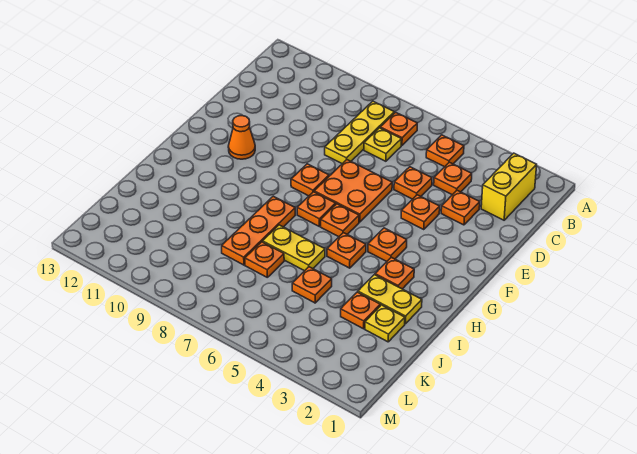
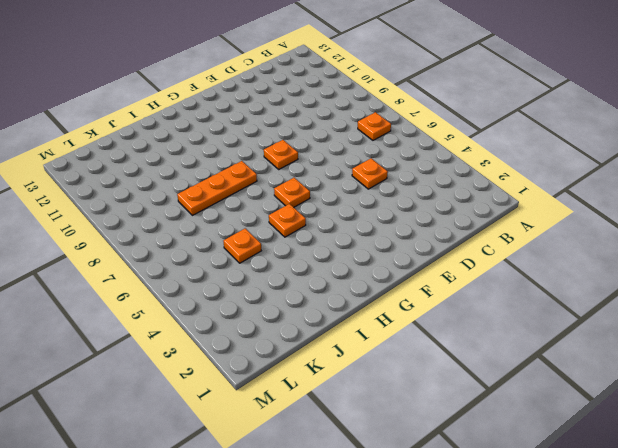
none -> yellow 1x2 brick [481,153,537,220]
none -> orange 1x1 plate [426,135,464,167]
none -> yellow 1x3 plate [325,101,394,164]

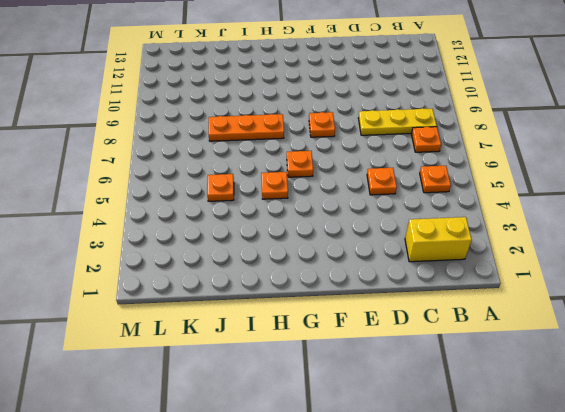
none -> orange 1x1 plate [434,162,472,195]
none -> yellow 1x1 plate [364,128,401,161]
none -> orange 1x1 plate [441,190,480,225]

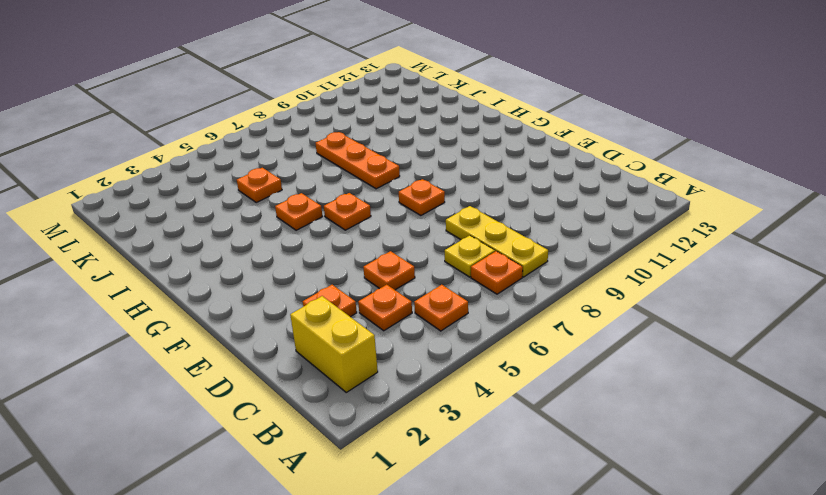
none -> orange 1x1 plate [401,195,440,230]
none -> orange 2x2 plate [314,160,392,222]
none -> orange 1x1 cone [228,116,255,159]

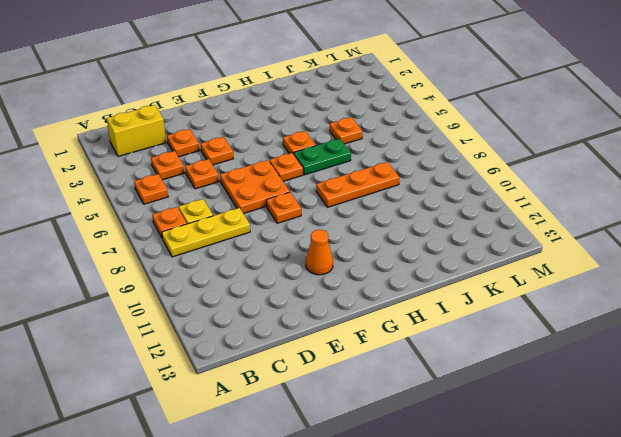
green 1x2 plate [294,139,351,175] -> yellow 1x2 plate [263,225,325,271]
none -> orange 1x1 plate [368,228,407,261]
none -> orange 1x1 plate [297,192,336,226]
none -> orange 1x1 plate [375,257,414,289]

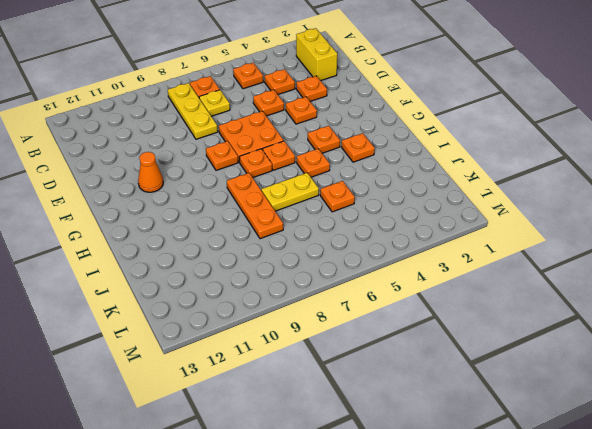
none -> yellow 1x2 plate [358,275,422,324]
none -> yellow 1x1 plate [365,305,405,342]
none -> orange 1x1 plate [341,292,380,329]

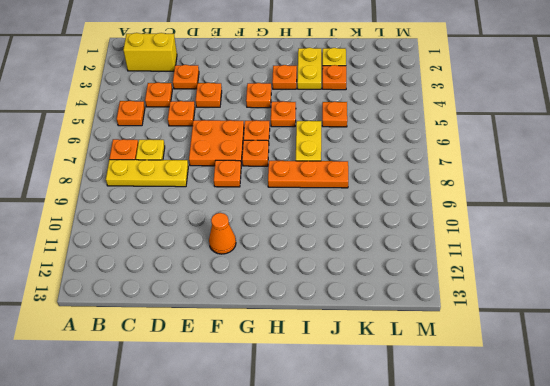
none -> orange 1x1 plate [245,242,284,278]

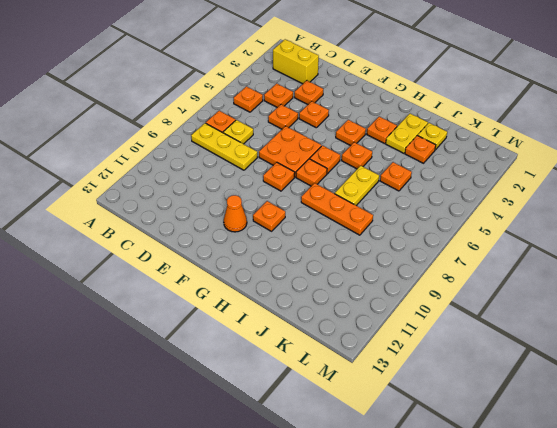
orange 1x1 plate [253,201,285,231] -> orange 1x1 plate moved to [245,242,284,278]

